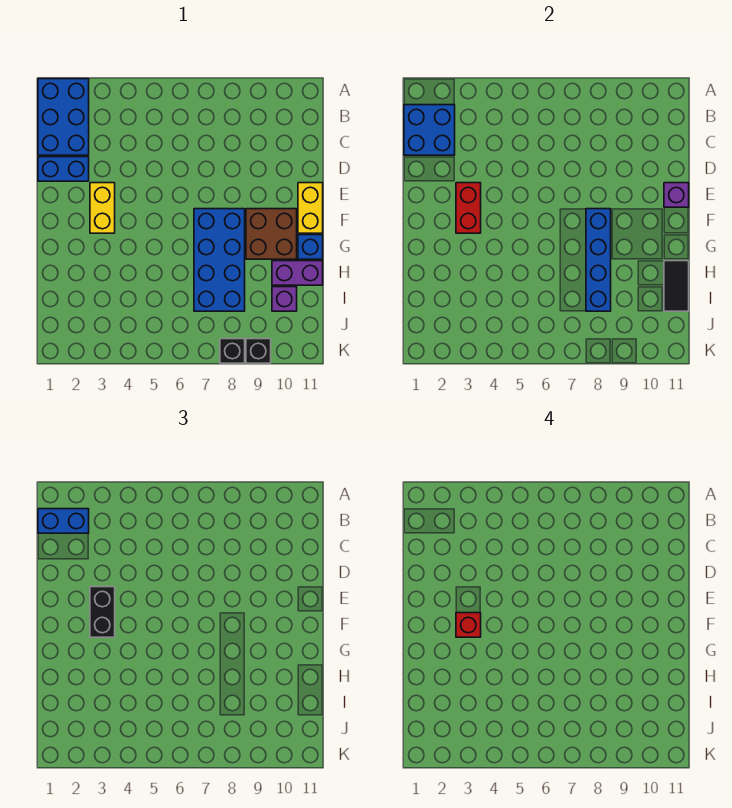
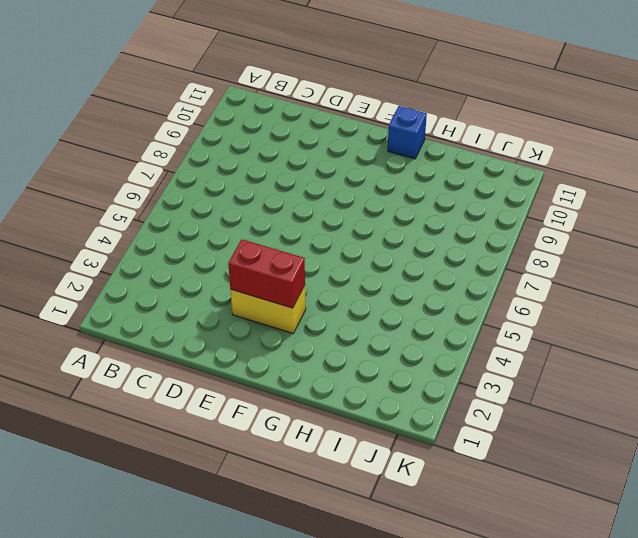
none -> blue 2x3 brick [38,79,89,155]
none -> blue 1x2 brick [38,157,89,181]
none -> yellow 1x2 brick [298,183,323,233]

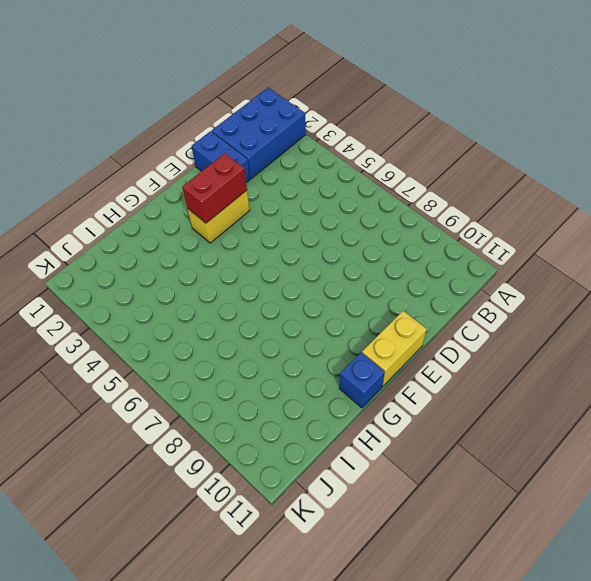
none -> blue 2x4 brick [194,209,245,311]
none -> brown 2x2 brick [246,209,297,259]
none -> purple 1x2 brick [272,261,323,285]

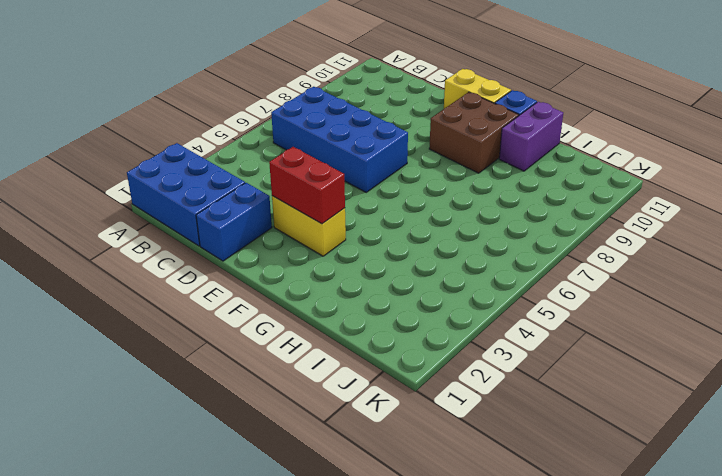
blue 2x4 brick [271,87,408,192] -> blue 2x4 brick moved to [194,209,245,311]
none -> purple 1x1 brick [272,287,297,311]
none -> black 1x1 brick [220,339,245,363]
none -> black 1x1 brick [246,339,271,363]

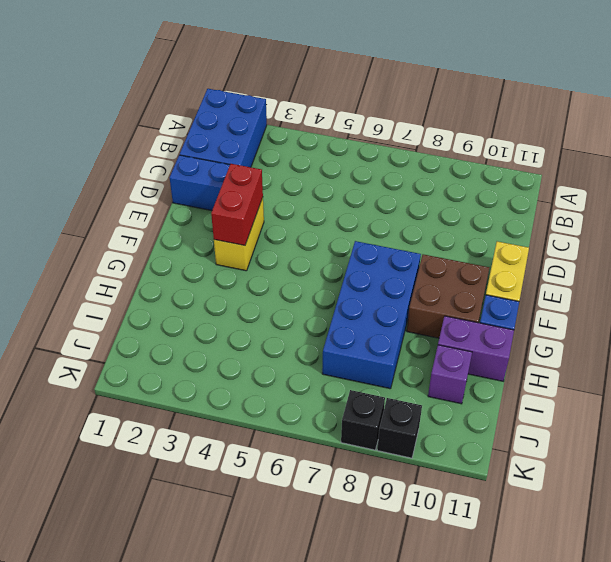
none -> blue 2x2 brick [404,105,455,155]
none -> purple 1x1 brick [664,183,689,207]
none -> blue 1x4 brick [586,209,611,311]

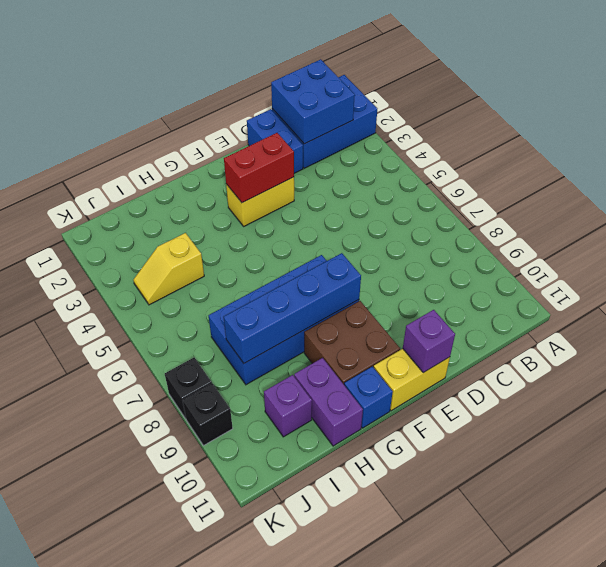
yellow 1x2 slope [133,233,204,305] -> none
none -> black 1x2 tile [664,261,689,311]
none -> blue 1x2 brick [38,509,89,533]
none -> black 1x2 brick [90,587,115,637]

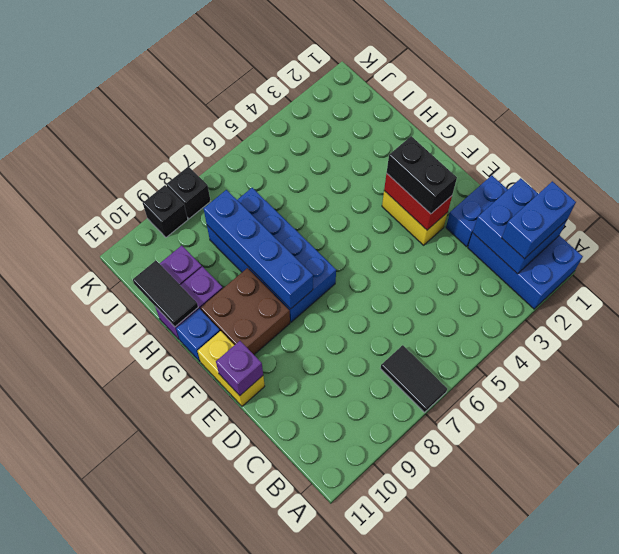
black 1x2 tile [380,345,447,412] -> none
none -> red 1x1 brick [456,613,481,637]

